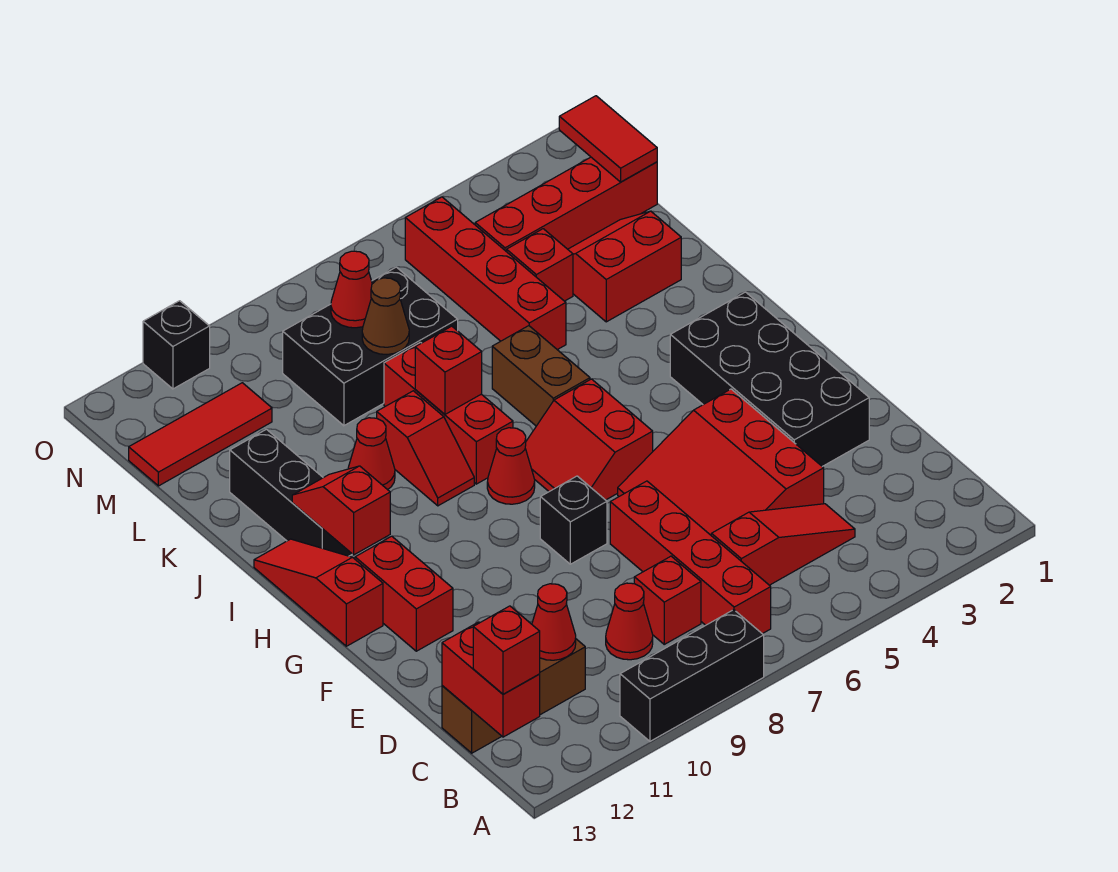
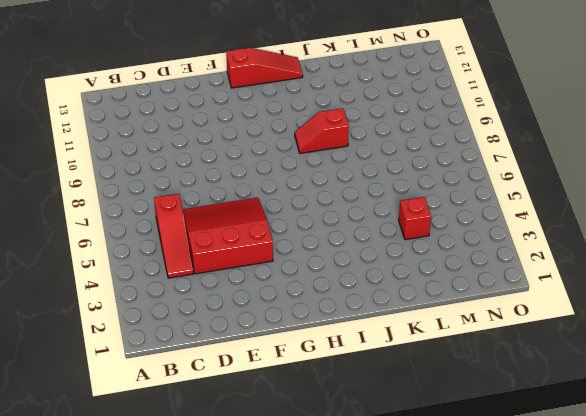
none -> black 1x3 brick [620,610,764,741]
none -> red 1x4 brick [610,481,771,634]
none -> red 1x1 brick [634,556,701,644]
none -> red 1x1 cone [606,583,653,660]

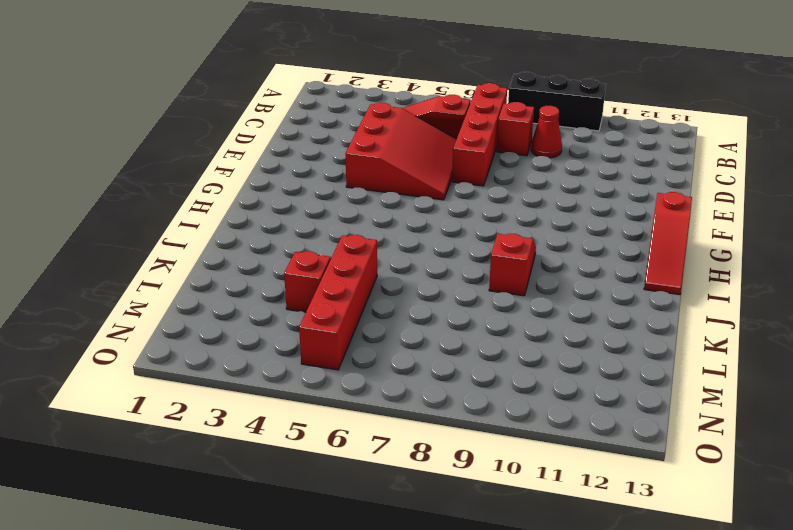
none -> brown 1x3 brick [442,639,585,753]
none -> black 2x4 brick [670,292,869,467]
none -> black 1x1 brick [540,476,607,564]
none -> red 1x2 brick [355,536,453,651]

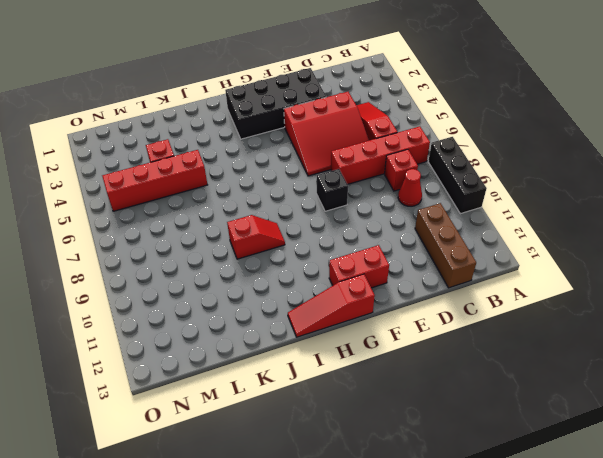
none -> red 2x2 slope [525,379,653,500]
none -> red 1x1 cone [487,428,535,504]
none -> brown 1x2 brick [492,326,590,426]
none -> red 1x3 brick [384,342,513,484]

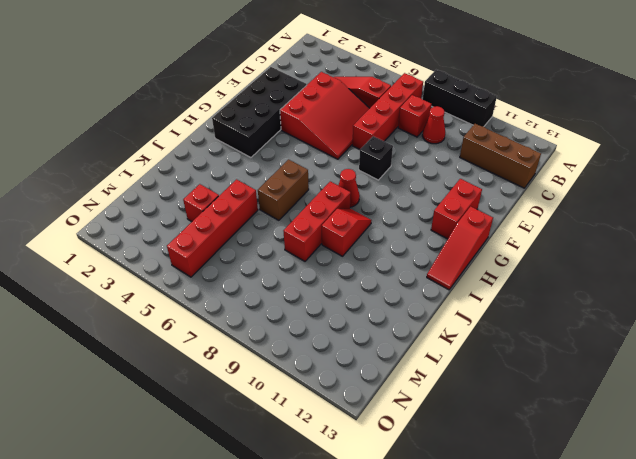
none -> red 2x2 slope [525,379,653,500]
none -> black 1x3 brick [230,429,352,556]
none -> red 1x1 cone [348,418,395,490]
none -> red 2x2 slope [568,211,681,322]

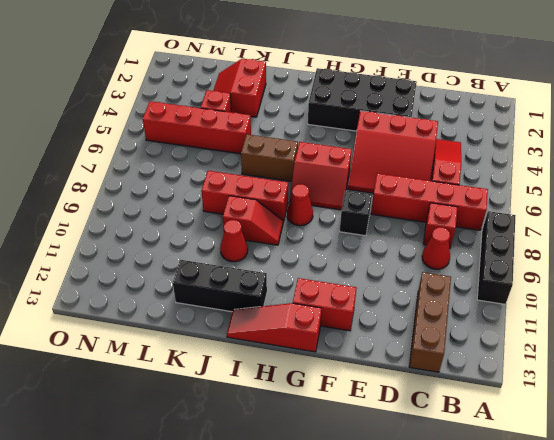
none -> black 2x3 brick [283,267,458,426]
none -> red 1x4 brick [475,157,657,252]
none -> red 1x3 tile [129,383,272,486]
none -> black 1x1 brick [143,301,210,389]

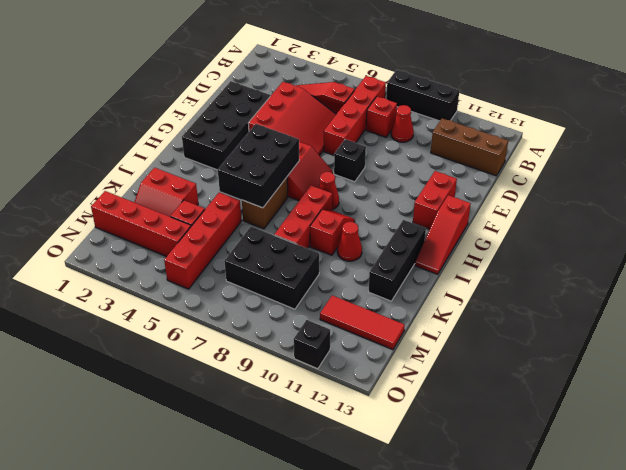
black 2x3 brick [218,124,299,208] -> none
none -> red 1x2 brick [442,622,540,737]
none -> red 1x1 cone [532,584,576,660]
none -> red 1x2 slope [292,466,390,555]
none -> red 1x1 brick [415,326,482,414]

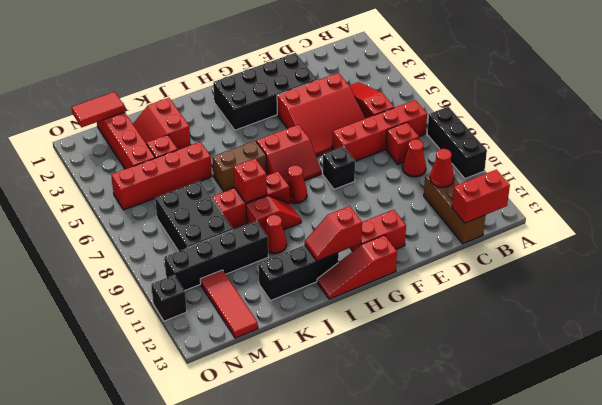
black 1x4 brick [164,221,268,291] -> none
none -> brown 1x1 cone [362,278,409,354]
none -> red 1x1 cone [331,251,372,328]
none -> red 1x1 brick [473,606,540,694]

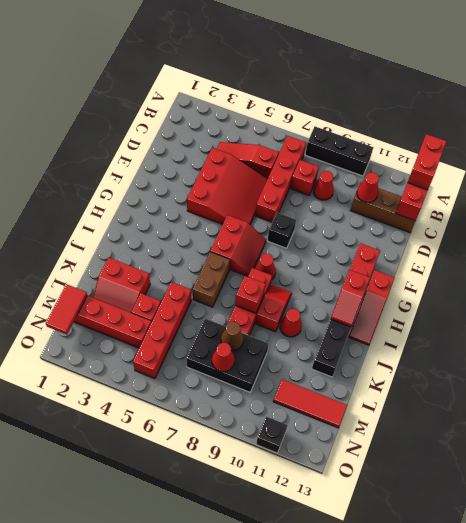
red 1x2 brick [408,134,447,190] -> red 1x1 brick [473,606,540,694]
none -> black 2x4 brick [670,292,869,467]

